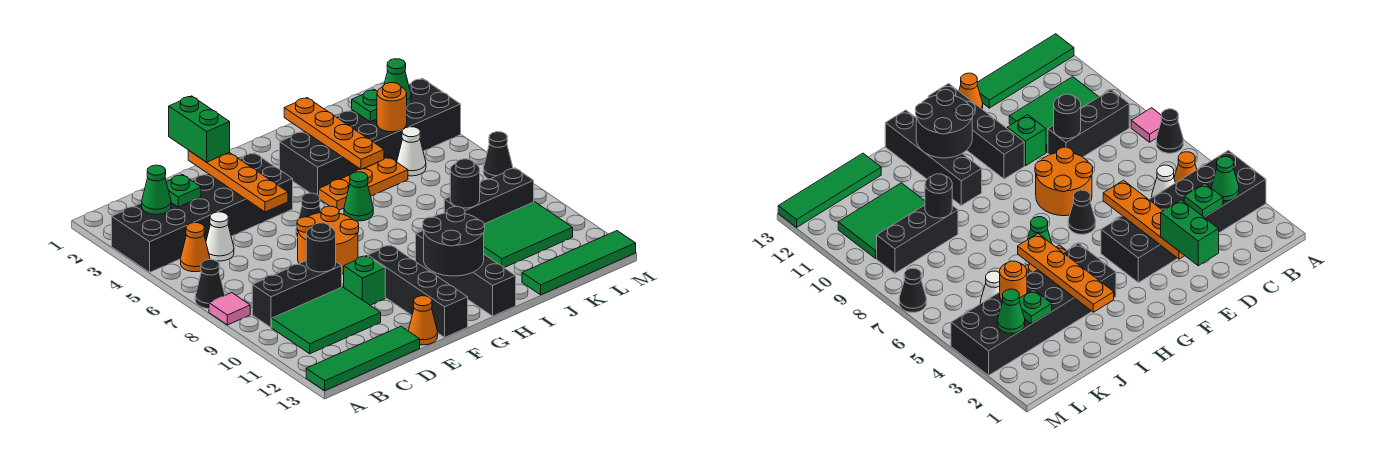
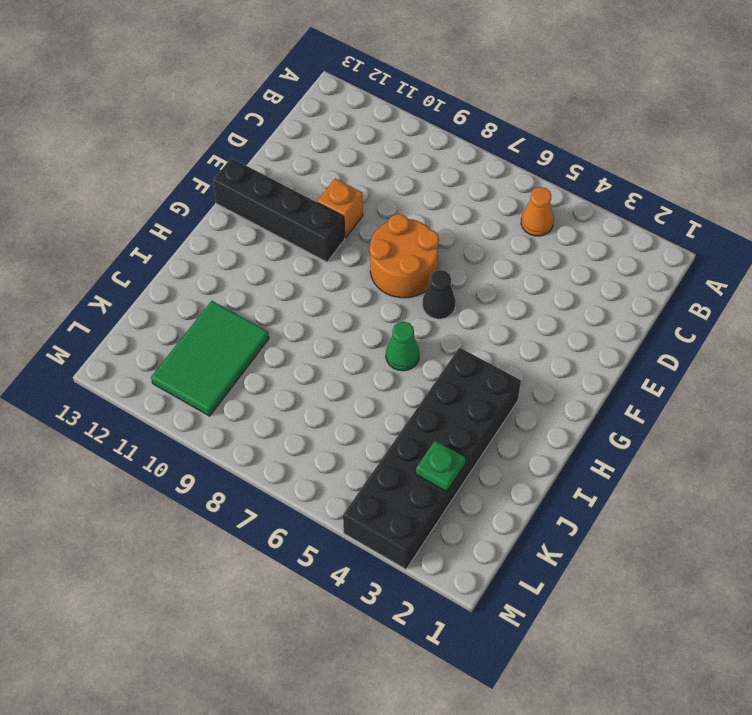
orange 1x1 brick [317,179,363,238] -> green 1x1 brick [344,256,385,305]
none -> black 2x6 brick [112,153,293,272]
none -> black 1x1 cone [195,260,225,309]
none -> pink 1x1 tile [209,293,250,325]
none -> green 1x4 tile [306,326,420,391]

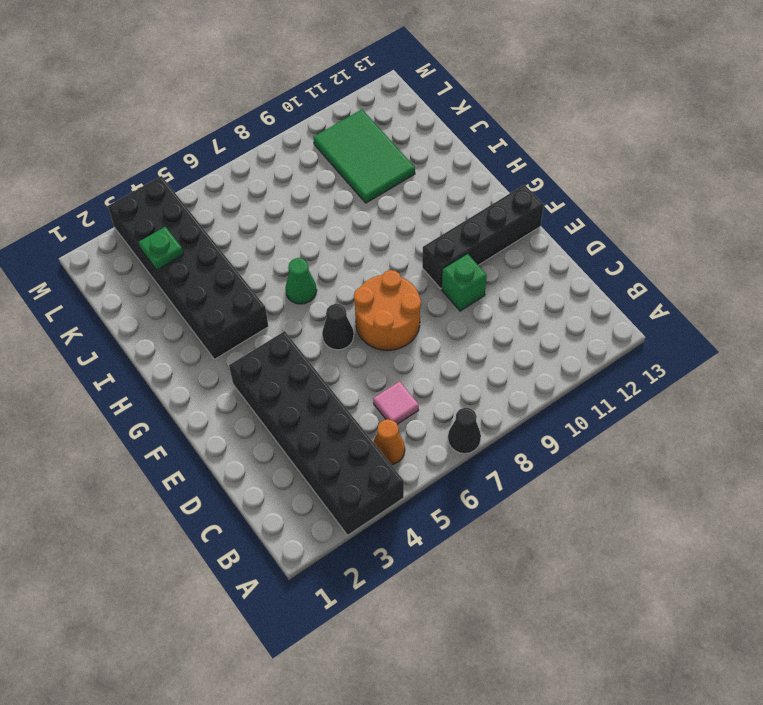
pink 1x1 tile [373,381,419,424] -> pink 1x1 tile moved to [209,293,250,325]
none -> green 1x4 tile [306,326,420,391]
none -> black 1x3 brick [252,261,342,327]
none -> green 2x3 tile [272,287,381,354]
none -> white 1x1 cone [206,212,234,261]

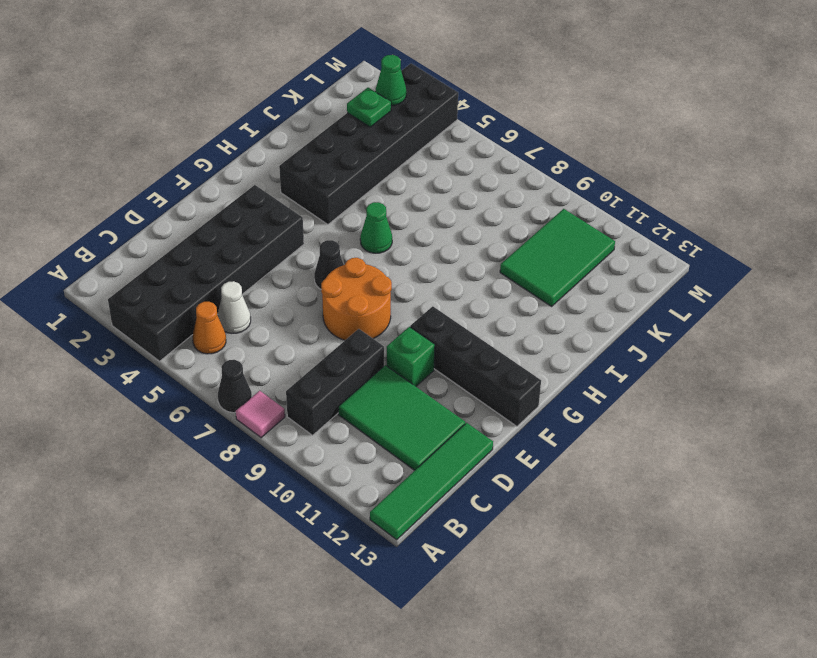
green 2x3 tile [338,365,465,470] -> green 2x3 tile turned to [272,287,381,354]
none -> orange 1x1 cone [408,296,438,345]
none -> orange 1x3 plate [319,157,408,210]
none -> black 1x4 brick [416,230,516,316]
none -> black 1x3 brick [444,168,534,224]

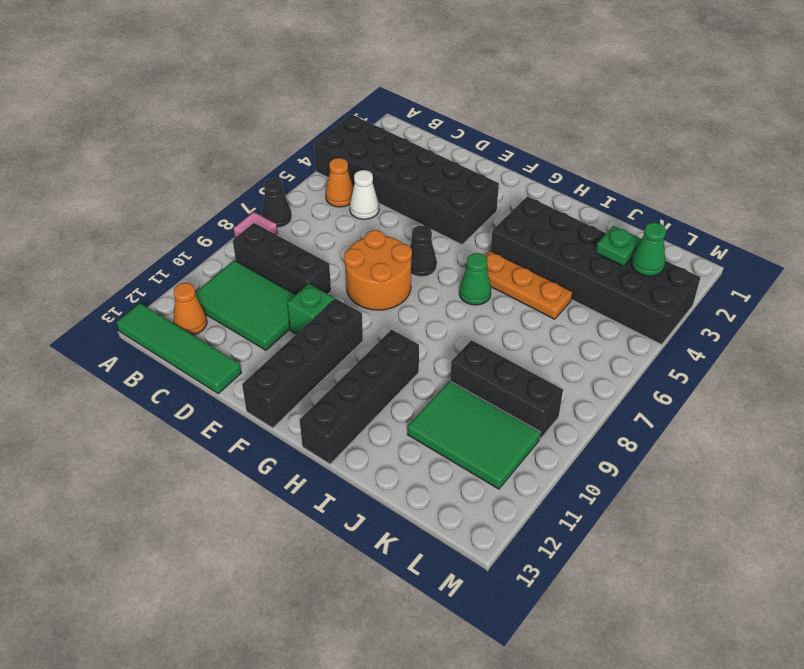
orange 1x1 cone [174,283,207,335] -> orange 1x1 cone moved to [408,296,438,345]
none -> green 1x4 tile [522,231,636,295]
none -> white 1x1 cone [397,127,426,176]
none -> black 1x1 cone [483,132,513,179]
none -> green 1x1 cone [142,165,171,214]

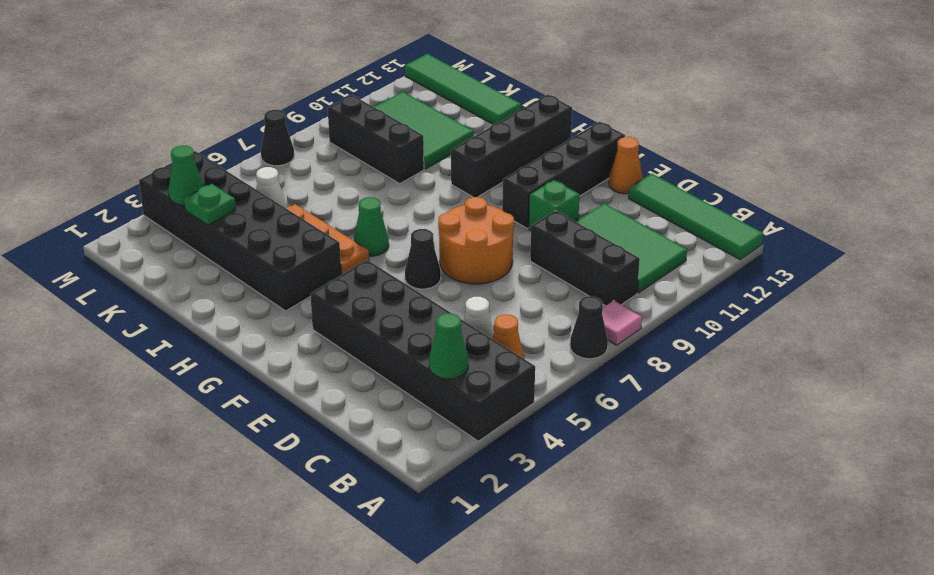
none -> green 1x1 plate [166,175,201,207]
none -> black 1x1 round brick [306,223,336,272]
none -> orange 1x4 plate [188,150,288,212]
none -> black 2x2 round brick [423,207,485,276]

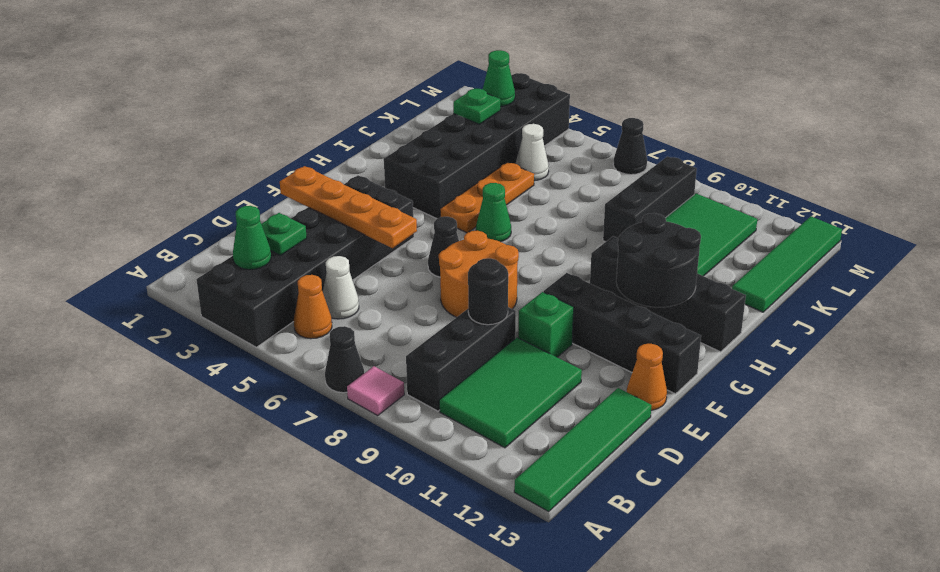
none -> orange 1x4 plate [284,98,384,169]
none -> black 1x1 round brick [450,159,480,208]
none -> orange 1x1 round brick [377,83,407,132]
none -> green 1x2 brick [169,96,230,162]

